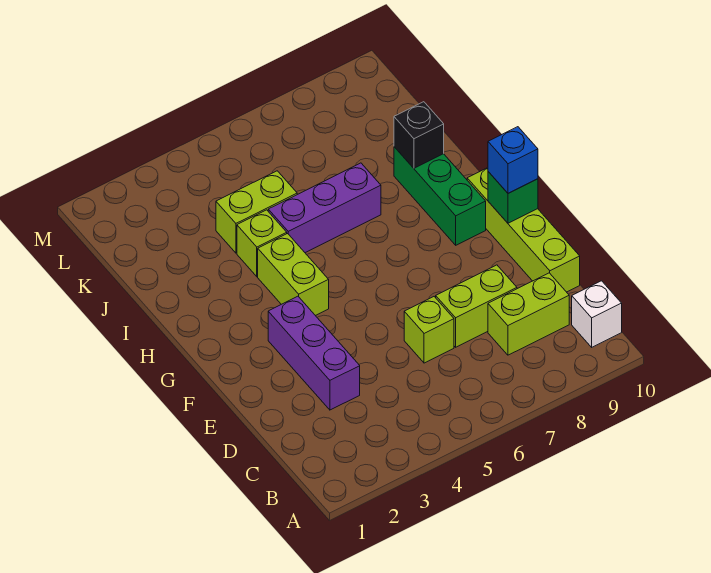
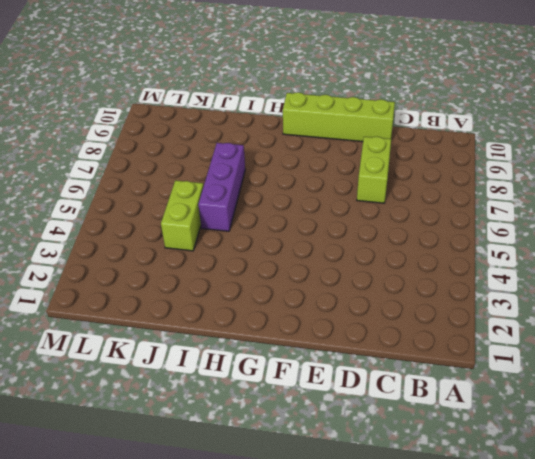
none -> white 1x1 brick [572,281,622,347]
none -> lime 1x2 brick [488,273,569,355]
none -> purple 1x3 brick [268,296,360,410]

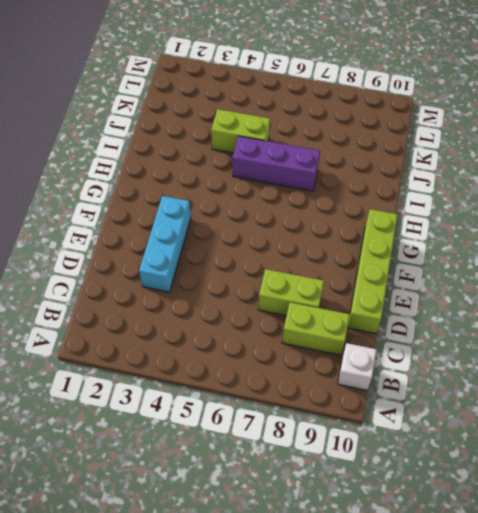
cyan 1x3 brick [139,196,191,292] -> purple 1x3 brick [268,296,360,410]
none -> lime 1x1 brick [404,297,454,363]
none -> lime 1x2 brick [258,234,329,316]
none -> green 1x3 brick [394,147,486,245]

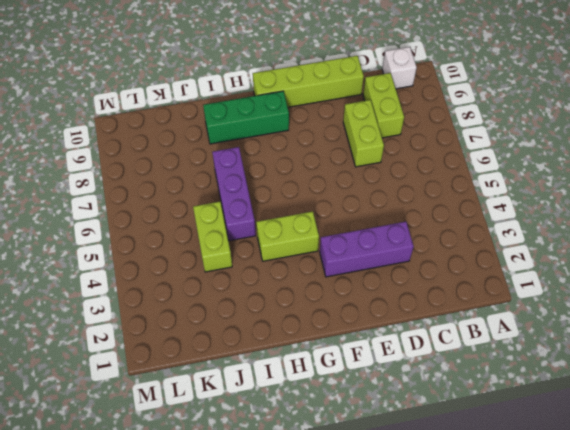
none -> lime 1x1 brick [404,297,454,363]
none -> lime 1x1 brick [237,210,287,277]
none -> green 1x1 brick [488,172,538,223]

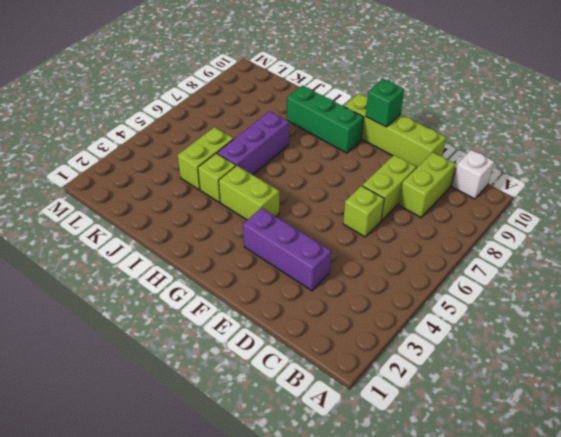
none -> black 1x1 brick [394,102,444,168]
none -> blue 1x1 brick [488,127,538,193]

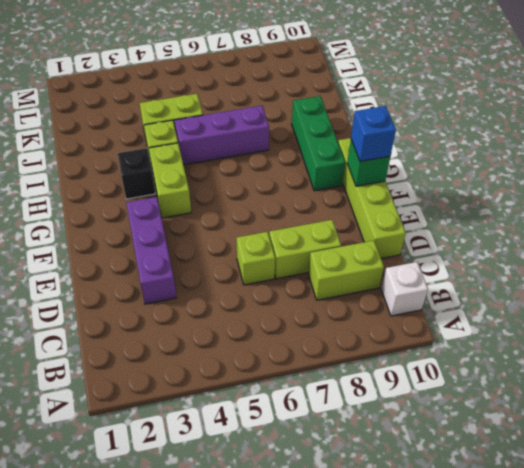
black 1x1 brick [118,148,155,199] -> black 1x1 brick moved to [394,102,444,168]

